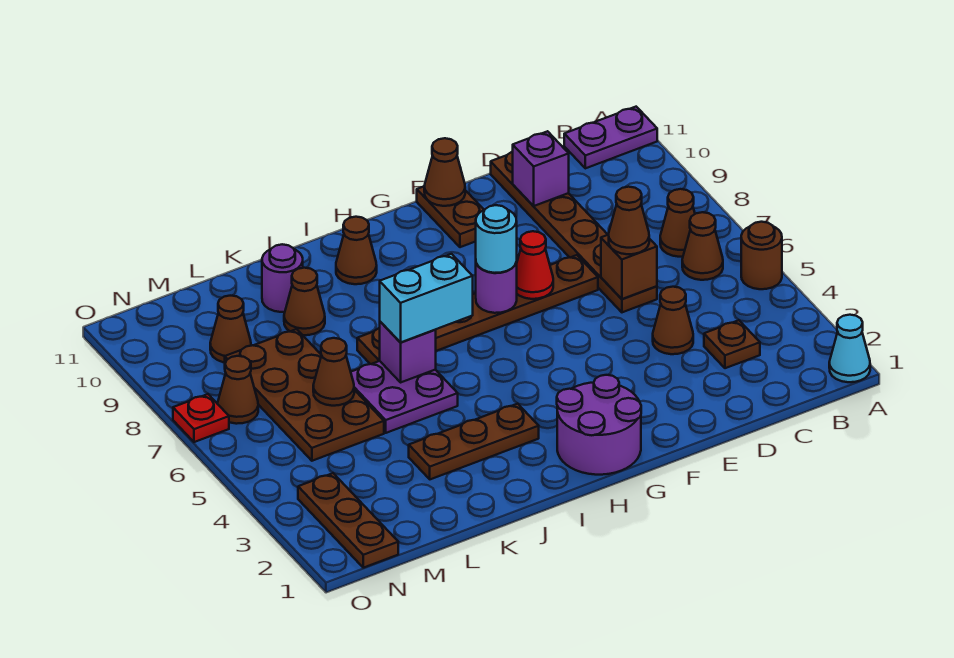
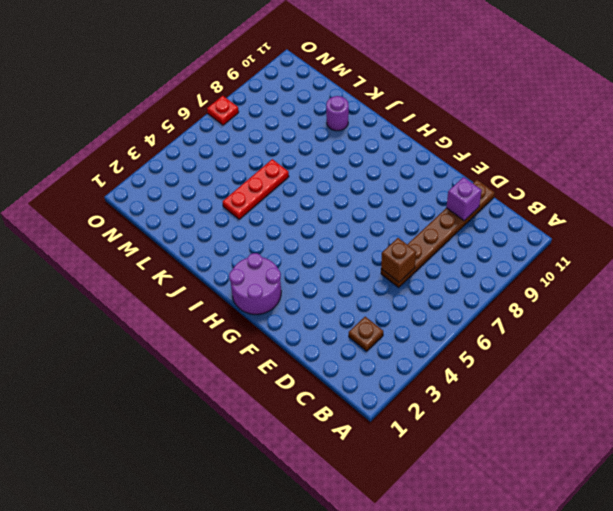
red 1x3 plate [223,159,289,219] -> purple 2x2 plate [351,361,458,433]
none -> cyan 1x1 cone [829,315,870,382]
none -> brown 1x1 round brick [741,222,782,289]
none -> purple 1x2 plate [564,107,657,168]
none -> brown 1x1 cone [682,212,723,280]

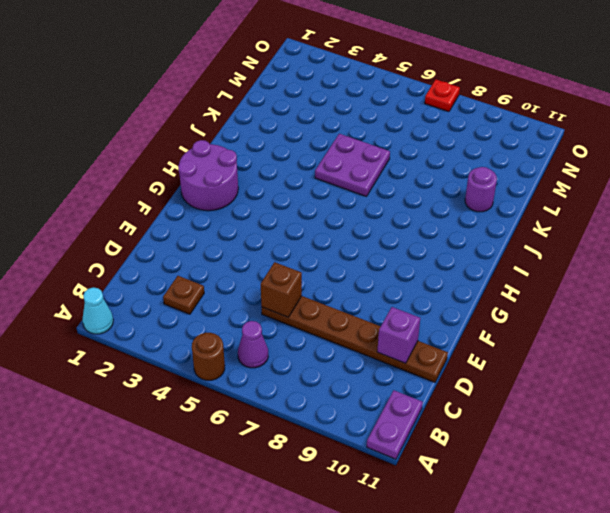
purple 1x1 cone [238,321,268,368] -> brown 1x1 cone [682,212,723,280]
none -> brown 1x1 cone [660,189,695,257]
none -> brown 1x1 cone [653,287,693,354]
none -> brown 1x6 plate [357,255,598,364]
none -> brown 1x2 plate [417,187,484,247]

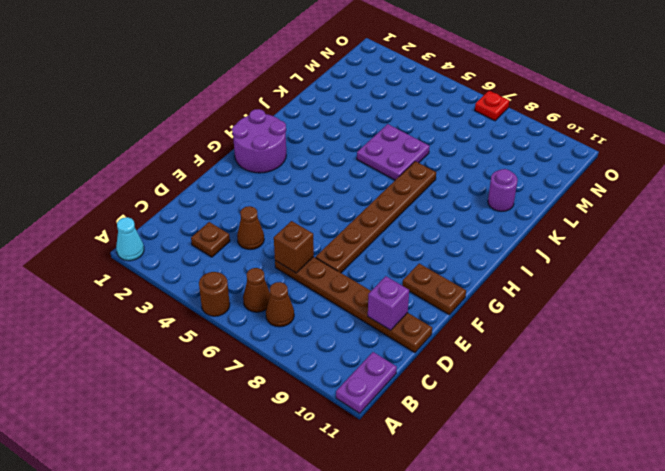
none -> brown 1x3 plate [409,404,539,479]
none -> brown 1x1 cone [336,217,377,284]
none -> brown 1x1 cone [284,268,325,335]
none -> brown 2x4 plate [225,329,384,461]

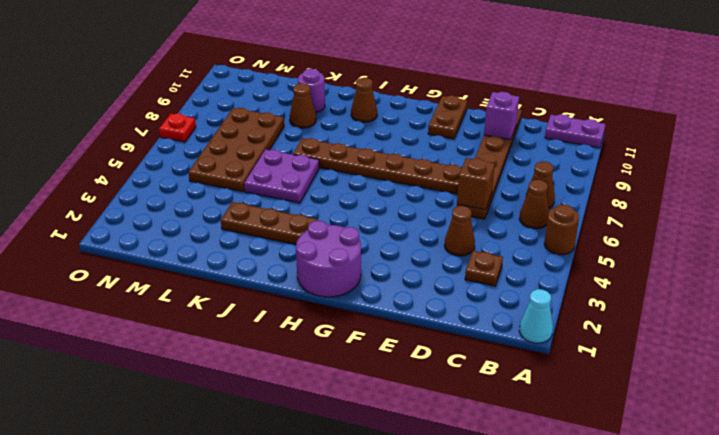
none -> brown 1x1 cone [210,296,251,362]
none -> brown 1x3 plate [298,473,398,568]
none -> brown 1x1 cone [218,356,258,424]
none -> red 1x1 cone [517,231,553,299]

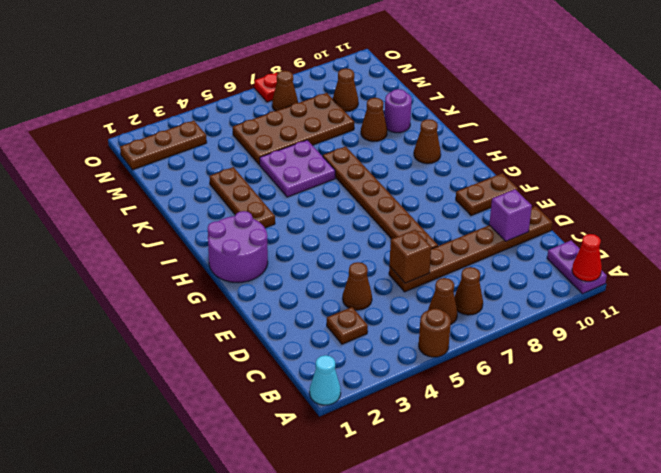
red 1x1 cone [572,234,602,281] -> red 1x1 cone moved to [517,231,553,299]
none -> brown 1x1 cone [424,138,465,206]
none -> purple 1x1 round brick [476,262,517,313]
none -> purple 1x1 brick [380,322,436,382]
none -> brown 1x1 cone [313,338,354,406]

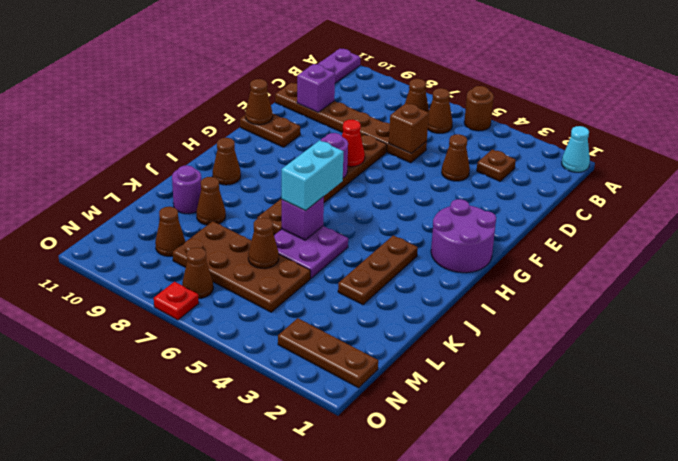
none -> brown 1x1 cone [609,187,649,254]
none -> cyan 1x1 round brick [476,205,517,273]

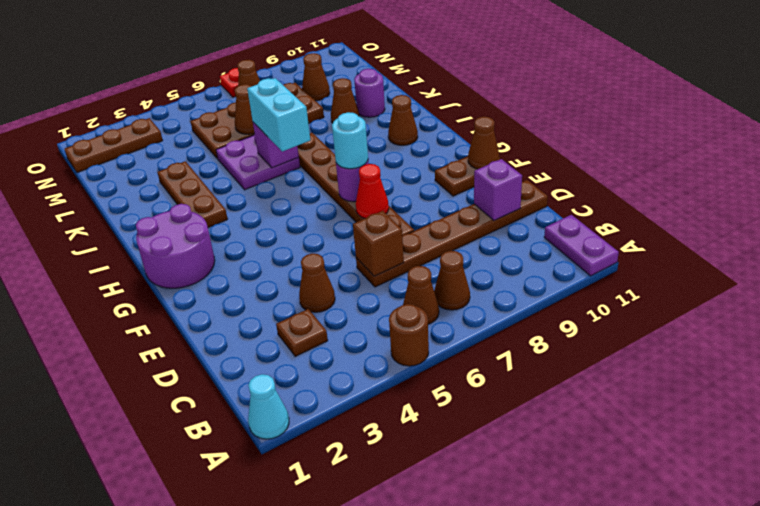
none -> brown 1x1 cone [609,187,649,254]

